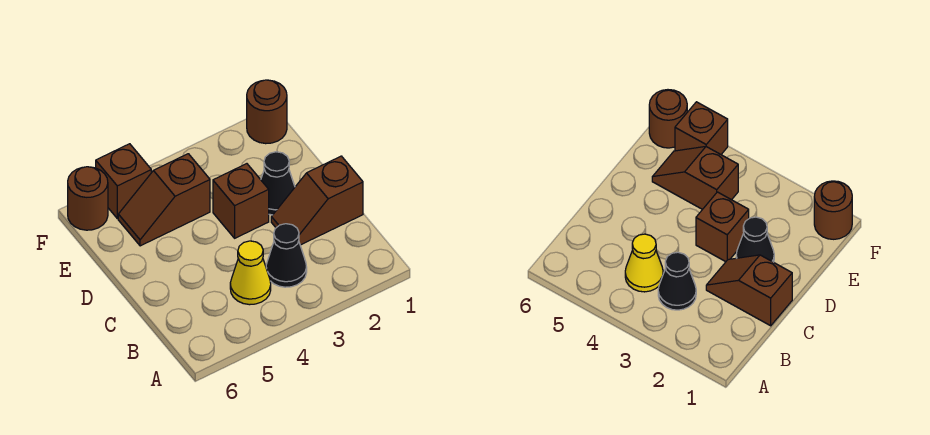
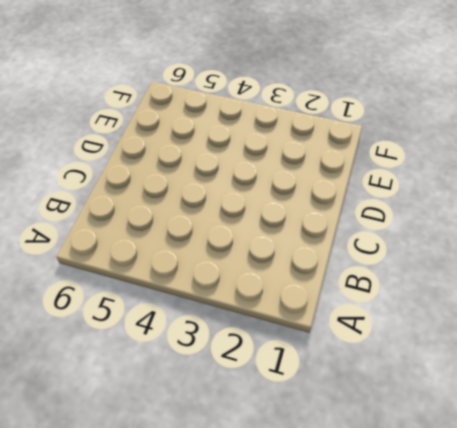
none -> black 1x1 cone [266,224,307,287]
none -> yellow 1x1 cone [230,241,271,305]

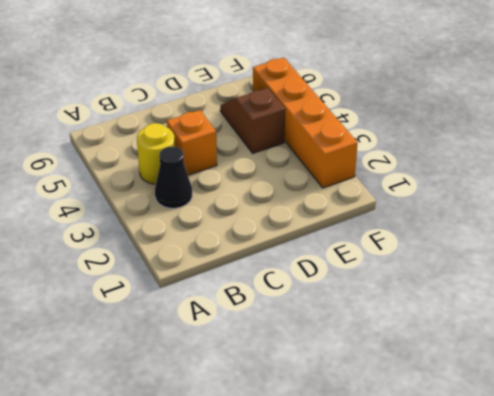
yellow 1x1 round brick [137,123,175,184] -> yellow 1x1 cone [230,241,271,305]
orange 1x1 brick [167,110,217,175] -> none
orange 1x4 brick [253,58,358,188] -> brown 1x1 brick [96,144,151,219]
none -> brown 1x2 slope [271,156,363,245]
none -> black 1x1 cone [261,152,295,215]

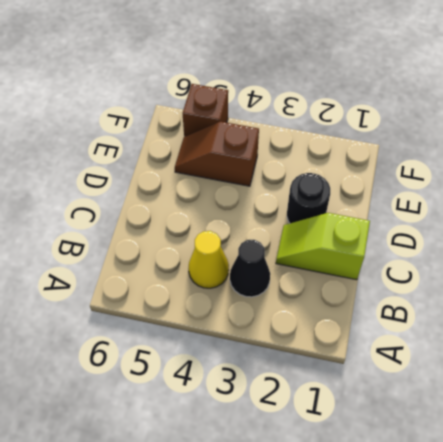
lime 1x2 slope [276,213,370,280] -> brown 1x2 slope [271,156,363,245]
black 1x1 round brick [287,173,330,223] -> black 1x1 cone [261,152,295,215]
none -> brown 1x1 brick [213,164,269,238]
none -> brown 1x1 round brick [247,80,287,144]

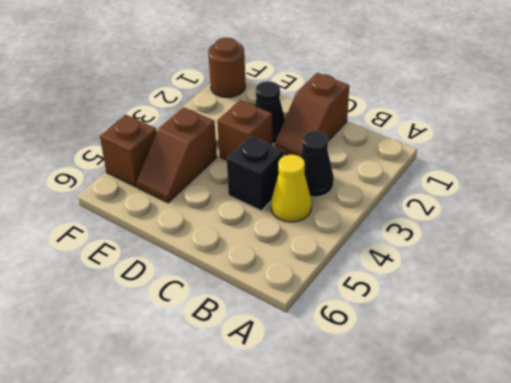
black 1x1 brick [227,136,284,211] -> none
none -> brown 1x1 round brick [68,167,108,230]

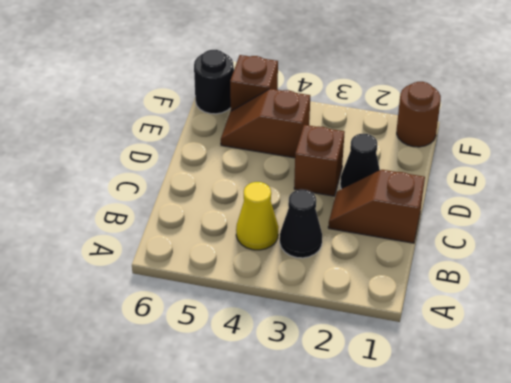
black 1x1 round brick [194,50,234,114] -> brown 1x1 round brick [68,167,108,230]

